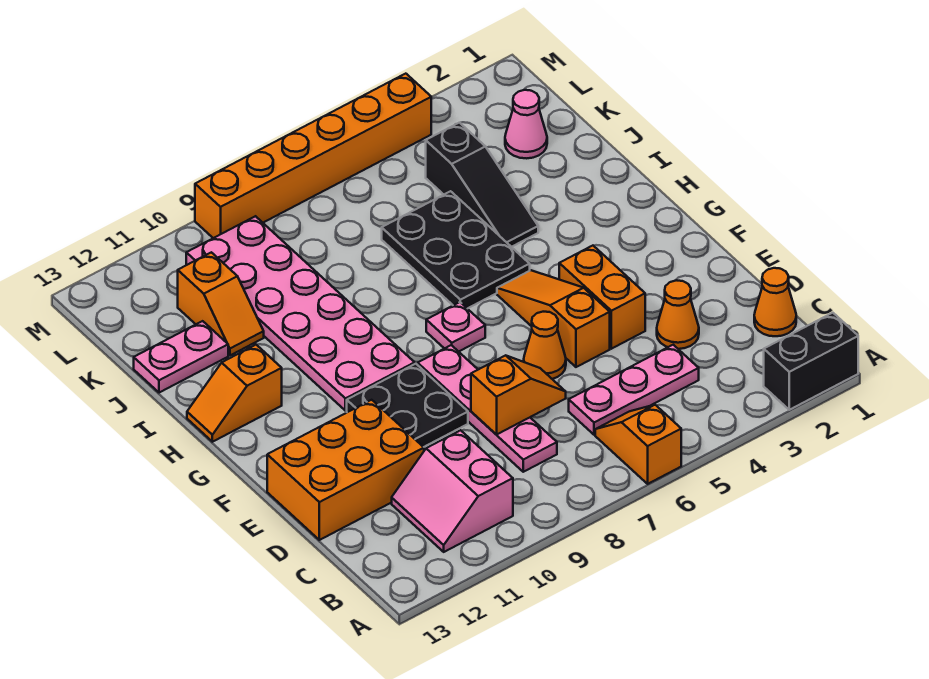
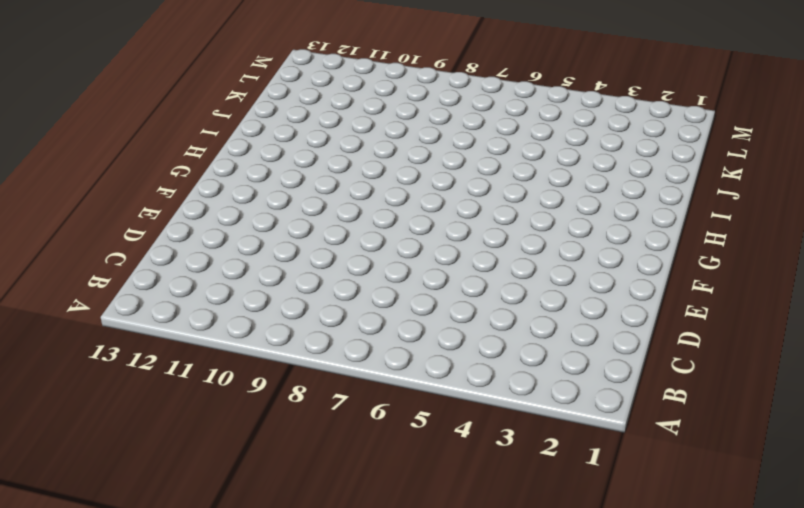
none -> black 1x2 brick [764,313,858,410]
none -> orange 1x2 slope [595,405,681,484]
none -> pink 2x2 slope [392,430,513,552]

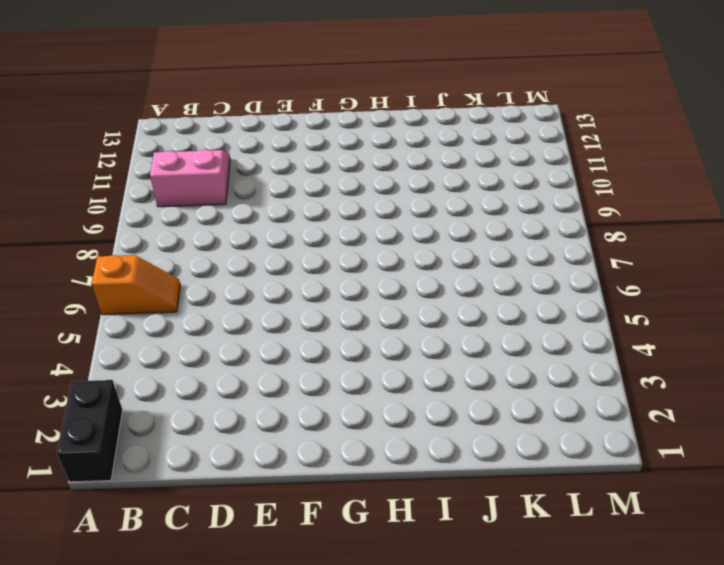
none -> orange 1x1 cone [754,268,796,336]
none -> pink 1x3 plate [569,345,699,435]
none -> pink 1x4 plate [418,345,557,472]

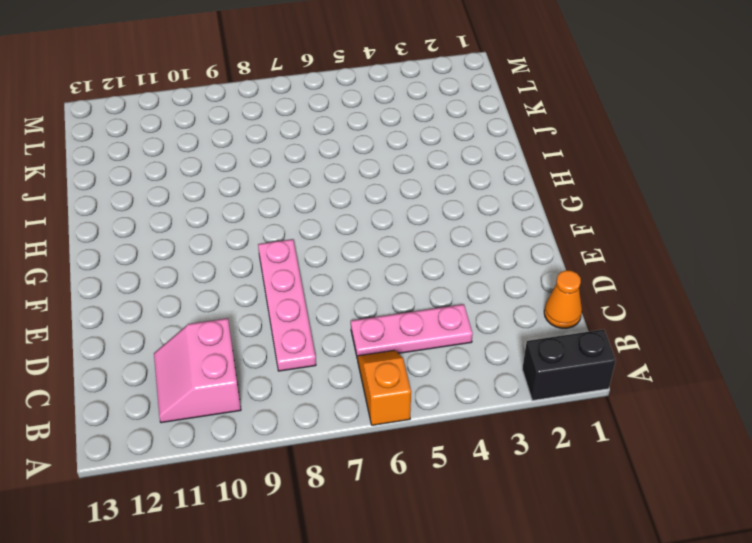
none -> orange 1x1 cone [657,280,699,349]
none -> orange 2x3 brick [267,400,424,540]
none -> orange 1x2 brick [559,246,645,349]

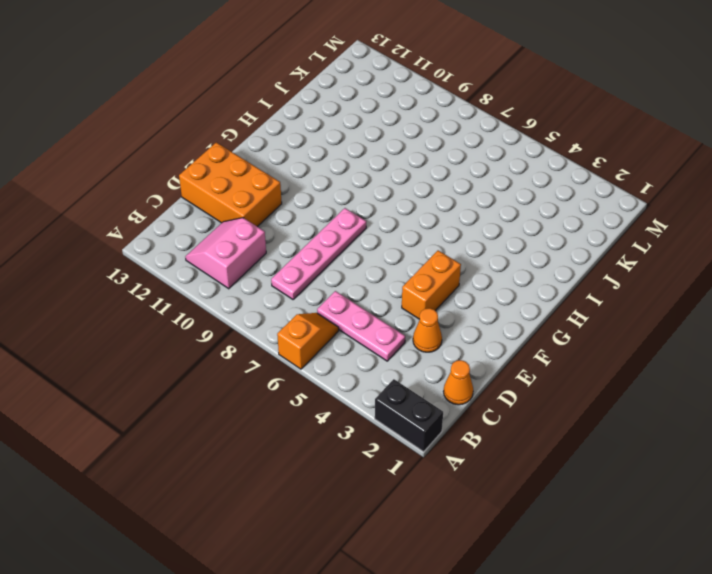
none -> orange 1x3 slope [497,270,610,367]
none -> orange 1x1 cone [524,312,566,379]
none -> black 2x2 plate [347,364,468,447]

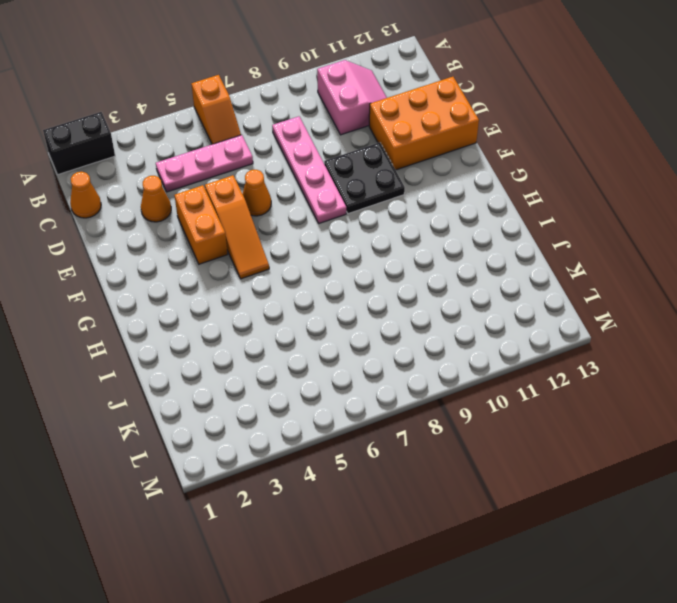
none -> pink 1x1 plate [426,302,485,352]
none -> pink 2x6 plate [186,216,415,411]
none -> black 2x3 plate [382,191,530,309]

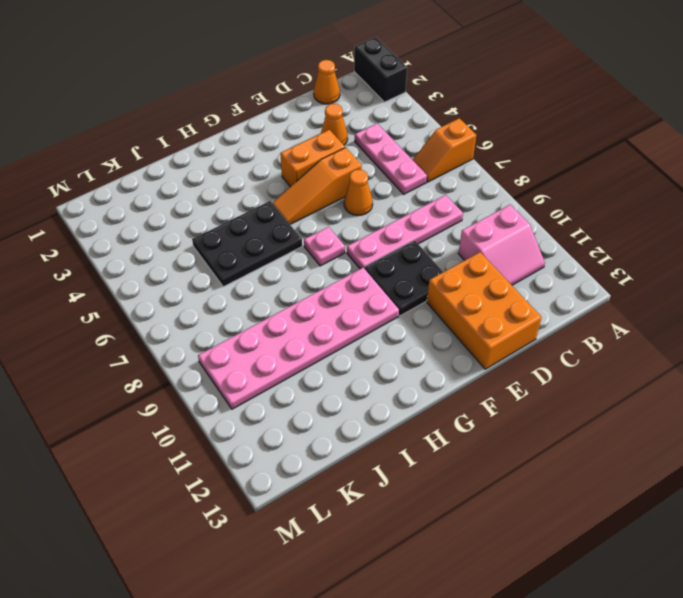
none -> orange 1x2 slope [187,345,282,442]
none -> black 1x3 slope [426,123,538,247]
none -> orange 1x2 slope [178,252,264,355]

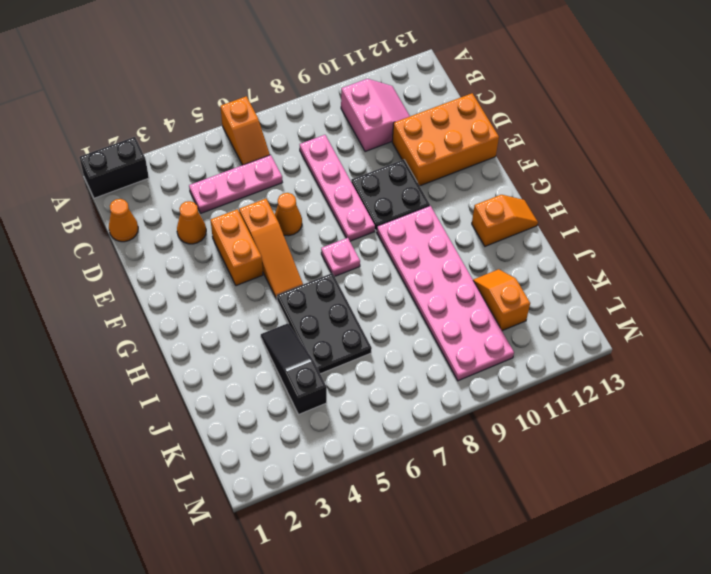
none -> pink 1x2 plate [134,321,228,393]
none -> pink 1x1 cone [505,90,547,158]
none -> orange 1x6 brick [195,74,431,238]

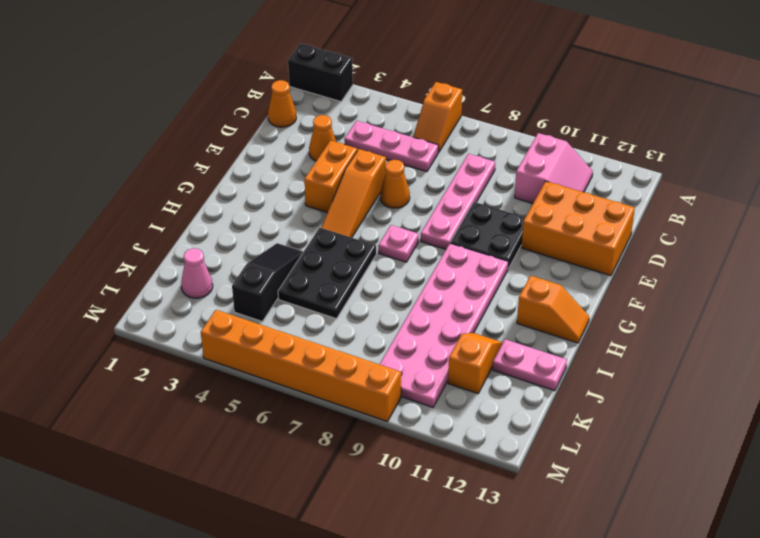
none -> orange 1x2 slope [471,355,566,435]

